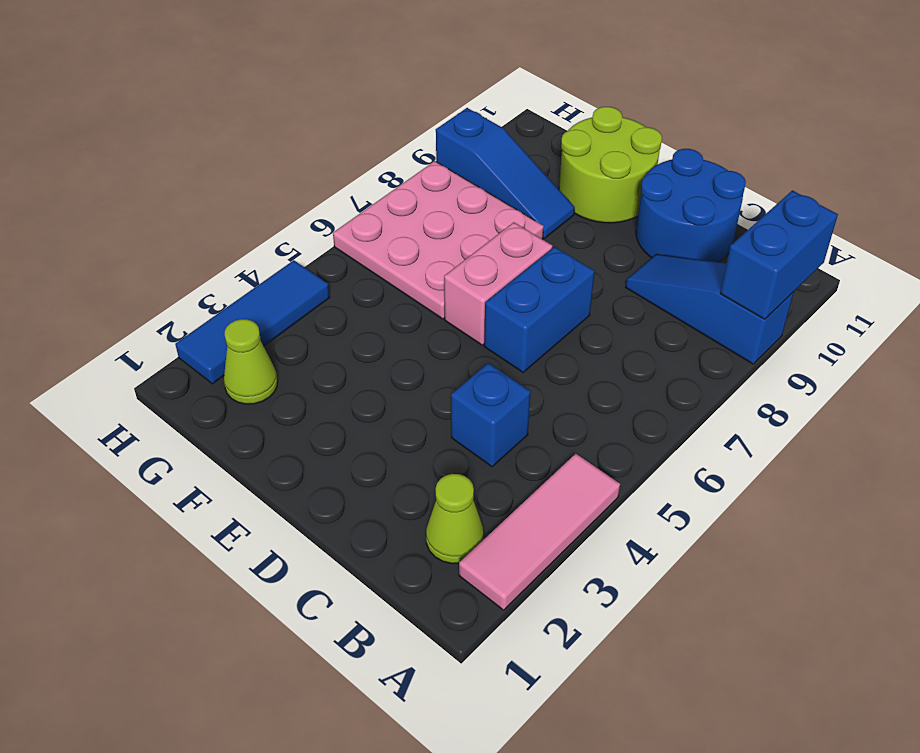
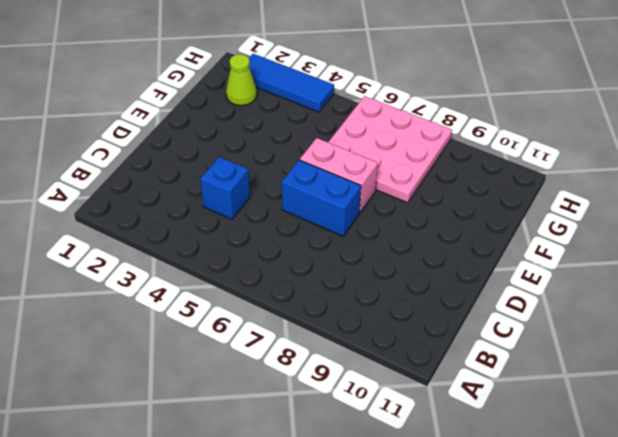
none -> pink 1x3 tile [459,454,620,610]
none -> blue 1x3 slope [626,254,794,364]
none -> lime 1x1 cone [426,474,484,564]

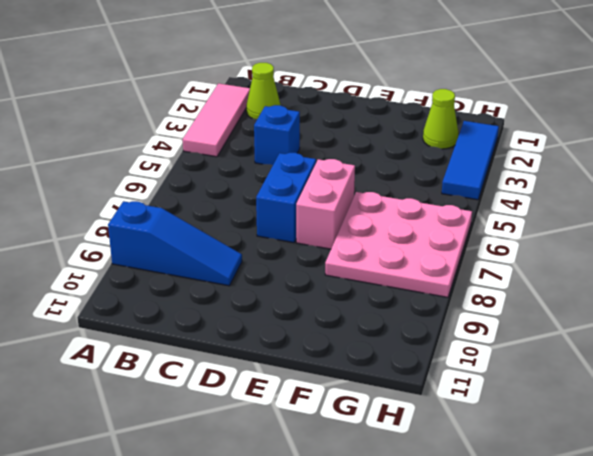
none -> blue 2x2 round brick [636,149,746,262]
none -> lime 2x2 round brick [559,107,662,223]
none -> blue 1x3 slope [436,108,575,238]

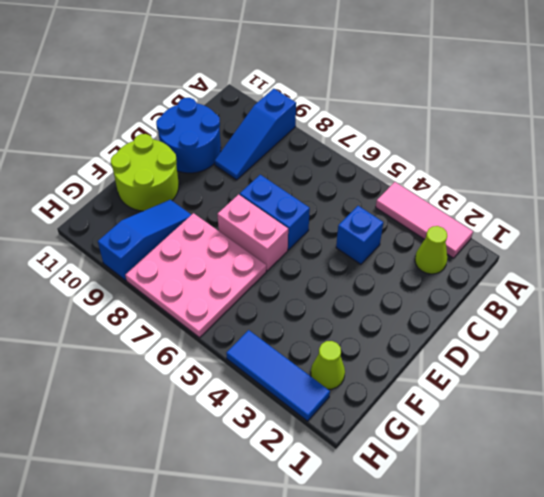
none -> blue 1x2 brick [720,190,838,319]

